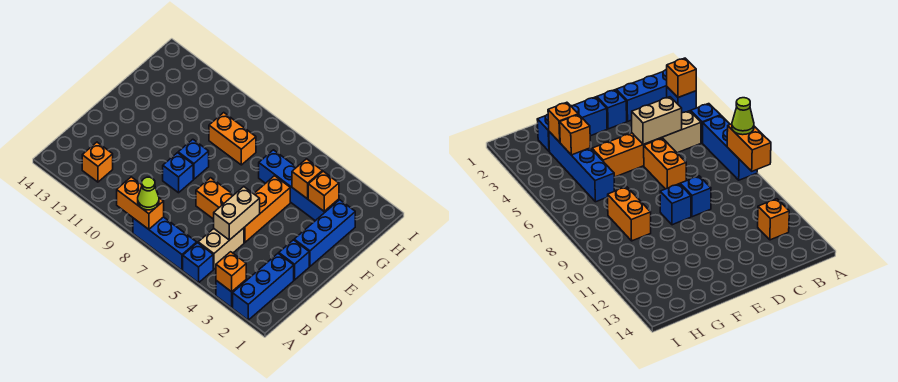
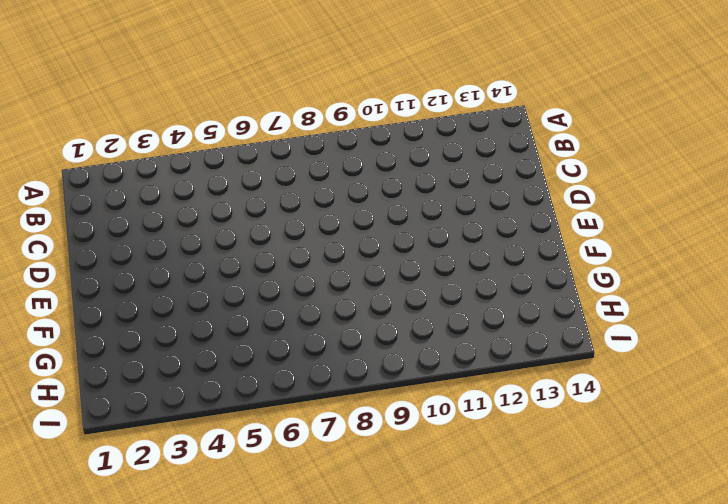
none -> blue 1x3 brick [233,253,294,320]
none -> blue 1x1 brick [216,280,246,308]
none -> blue 1x1 brick [183,243,213,283]

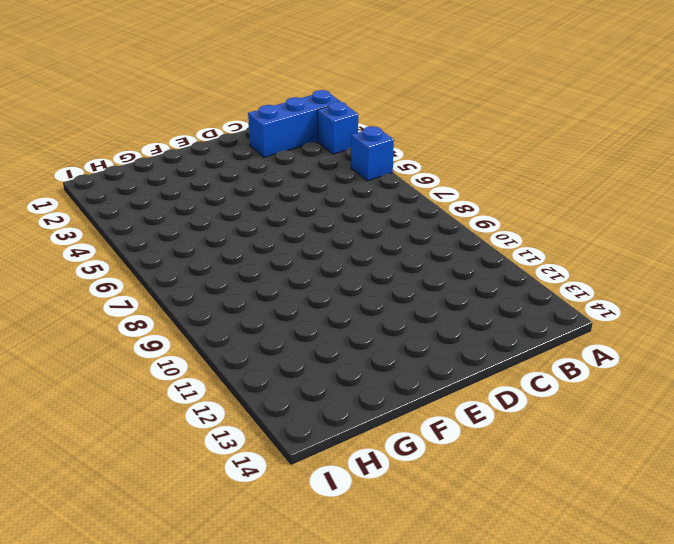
none -> blue 1x3 brick [133,217,197,270]
none -> tan 1x2 brick [198,228,244,269]
none -> orange 1x1 brick [82,142,113,182]

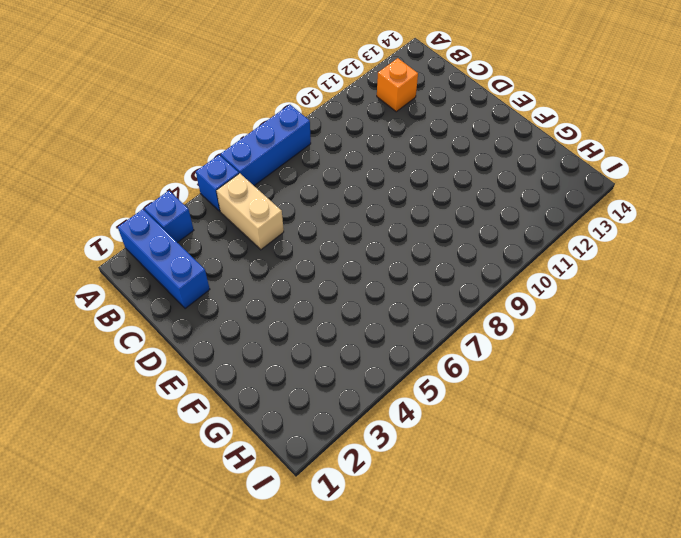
none -> blue 1x1 brick [279,240,309,280]
none -> orange 1x3 brick [244,176,290,243]
none -> orange 1x2 brick [196,178,233,219]

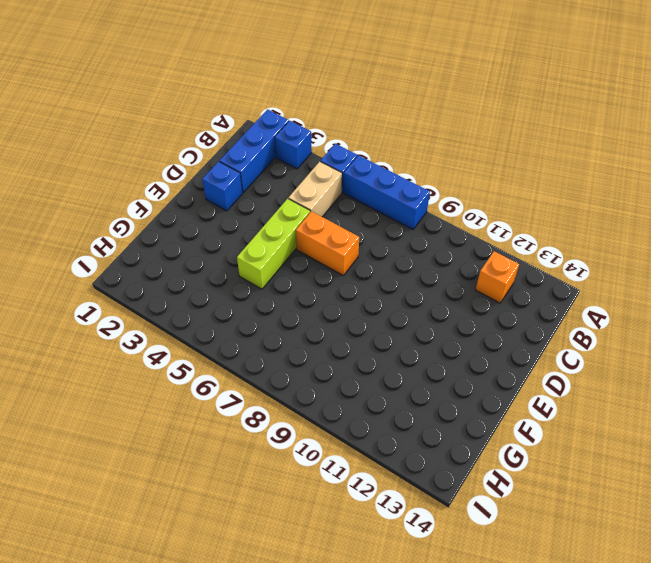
lime 1x3 brick [237,199,310,289] -> orange 1x3 brick [244,176,290,243]
none -> blue 1x1 brick [163,153,193,193]
none -> blue 1x3 brick [294,200,355,266]
none -> blue 1x1 brick [178,139,209,179]

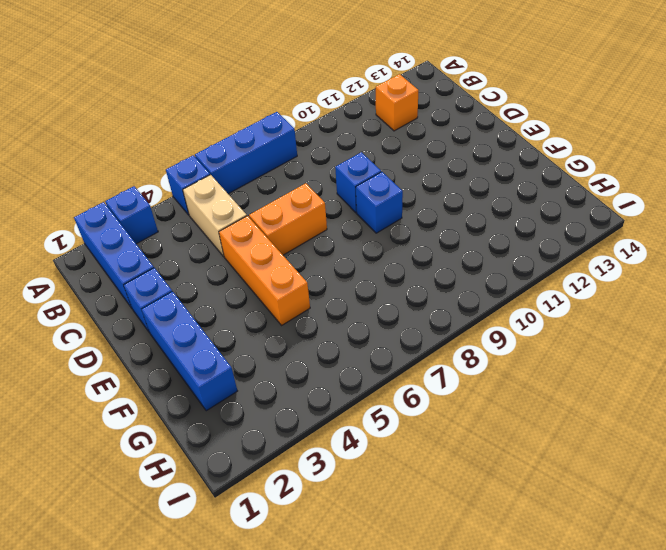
none -> blue 1x4 brick [259,150,339,221]
none -> orange 1x2 brick [209,113,256,165]
none -> orange 1x1 brick [216,252,246,292]

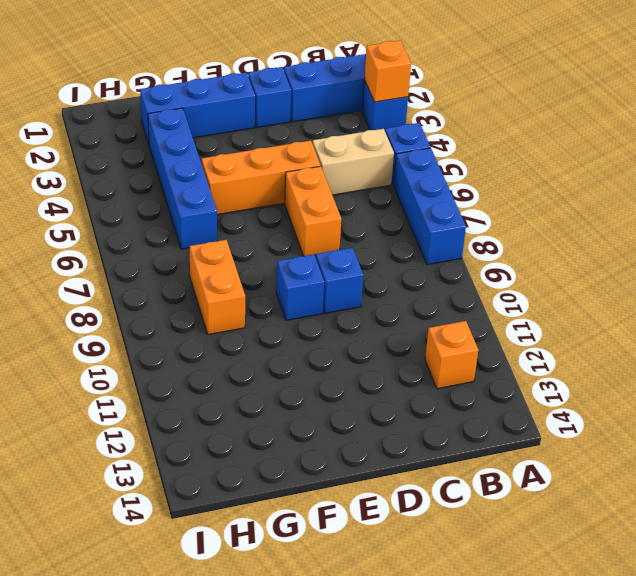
none -> orange 1x2 brick [117,177,164,229]
none -> tan 1x2 brick [214,187,260,240]
none -> orange 1x1 brick [308,171,339,211]

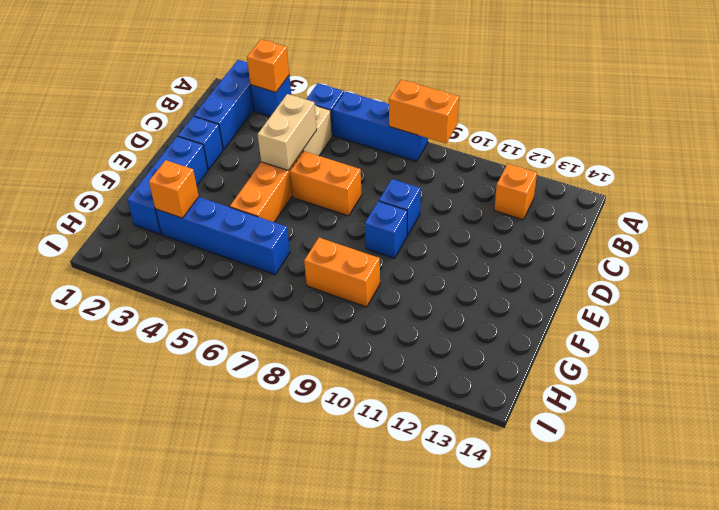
none -> orange 1x1 brick [292,159,322,199]
none -> lime 1x1 cone [138,177,159,210]

